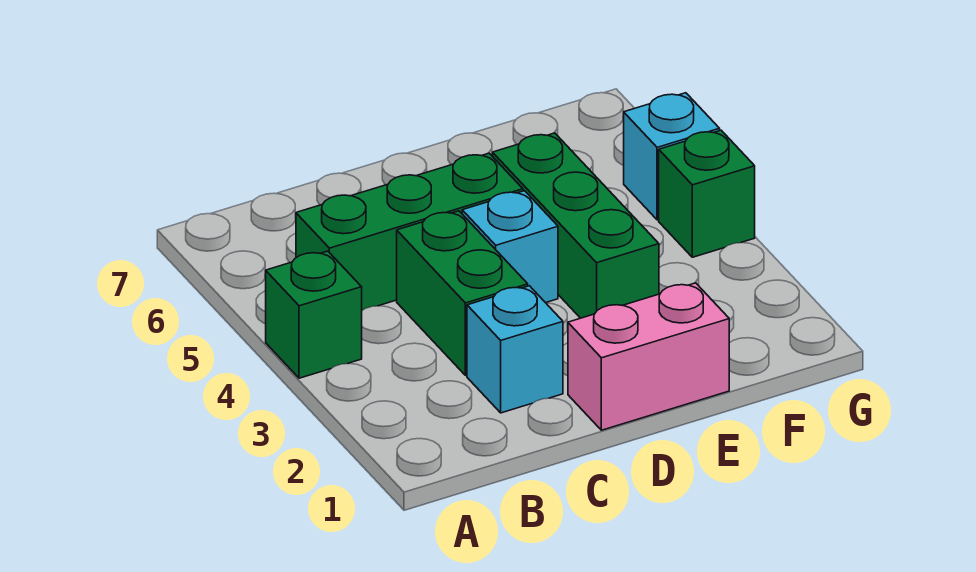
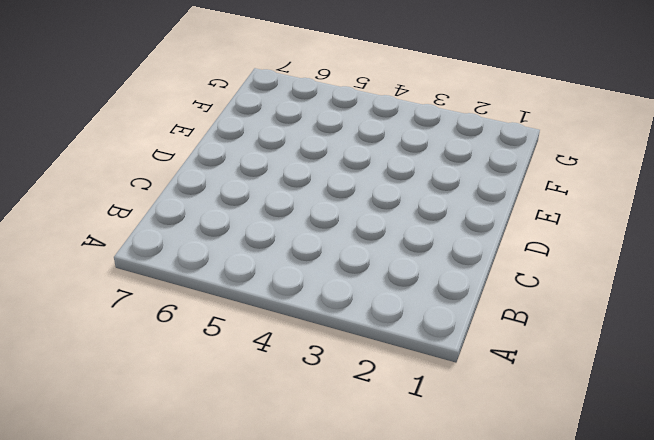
none -> green 1x1 brick [266,251,362,378]
none -> green 1x3 brick [296,153,523,310]

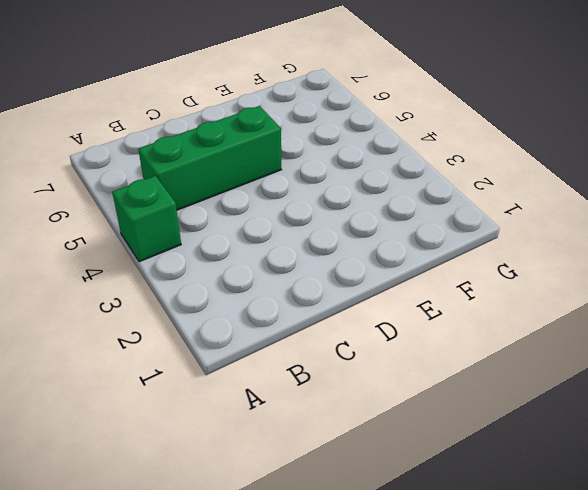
none -> cyan 1x1 brick [467,286,563,413]
none -> green 1x2 brick [397,211,528,375]

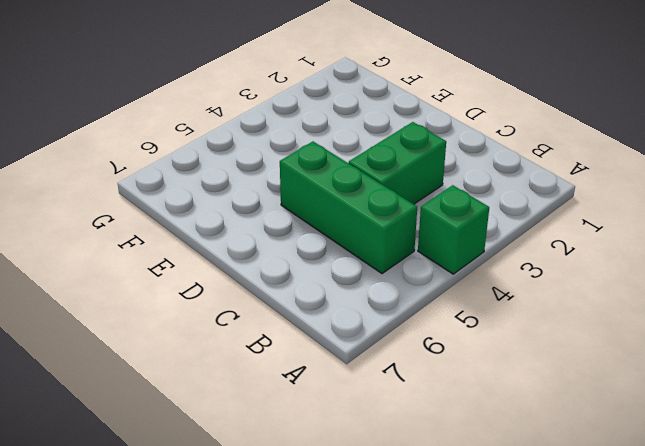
none -> cyan 1x1 brick [467,286,563,413]
none -> pink 1x2 brick [568,283,729,430]

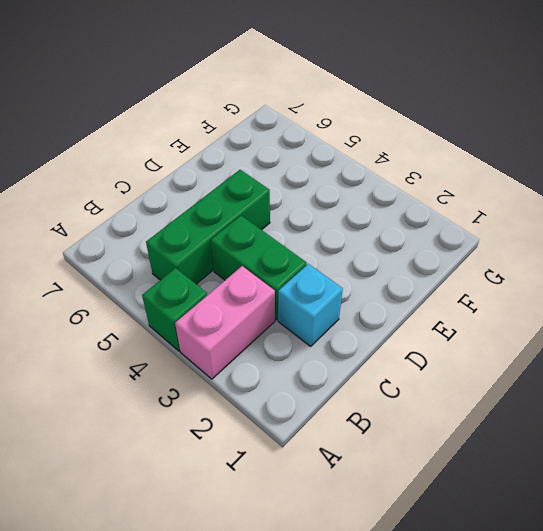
pink 1x2 brick [175,266,275,379] -> pink 1x2 brick moved to [568,283,729,430]
none -> cyan 1x1 brick [462,191,558,303]
none -> green 1x3 brick [493,133,659,318]

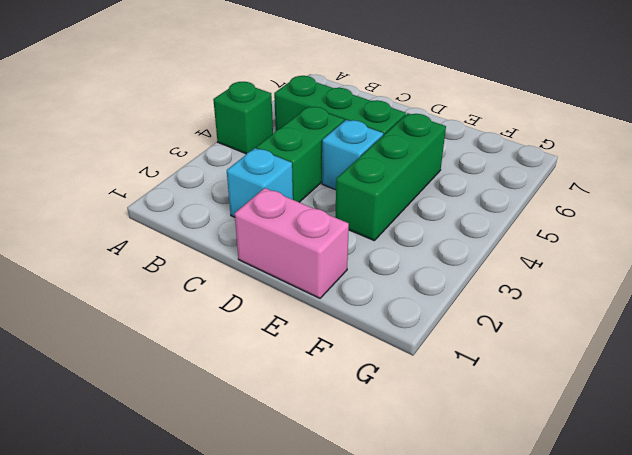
none -> green 1x1 brick [659,130,755,257]
none -> cyan 1x1 brick [624,93,720,220]

